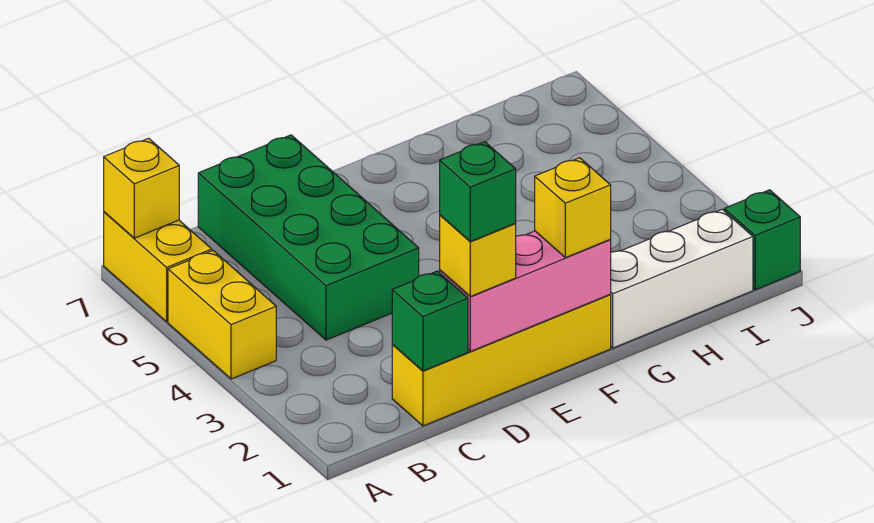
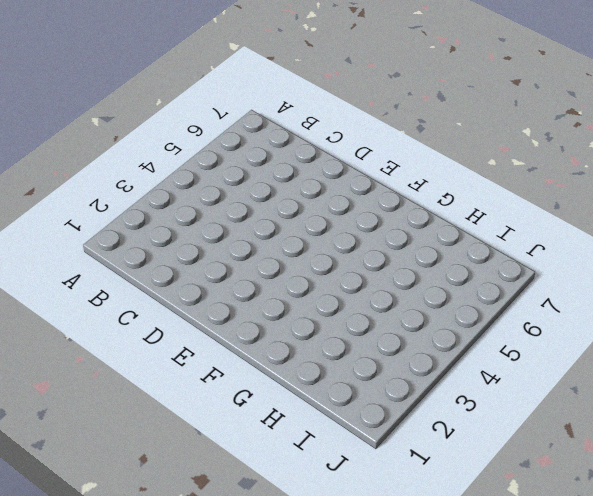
none -> yellow 1x2 brick [168,251,276,379]
none -> yellow 1x2 brick [104,212,212,322]
none -> yellow 1x4 brick [392,295,611,426]

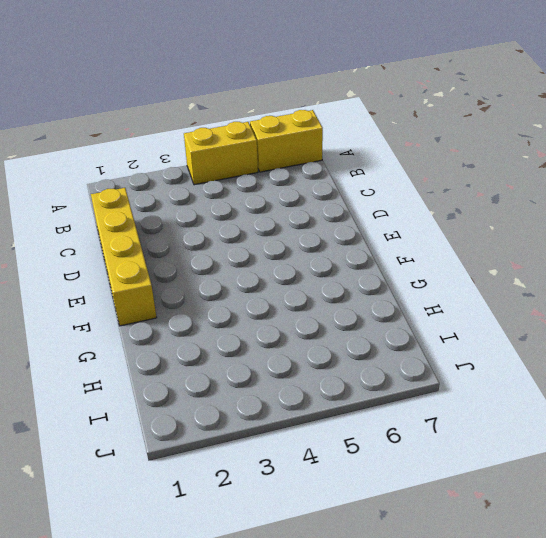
none -> green 2x4 brick [198,135,419,340]
none -> white 1x3 brick [610,209,753,348]
none -> green 1x1 brick [724,190,800,290]

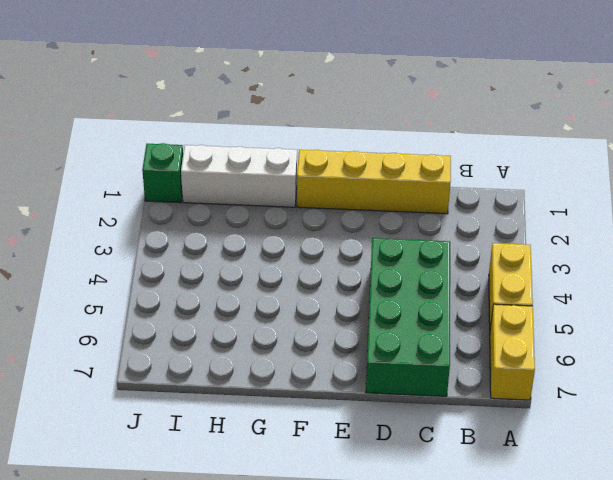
none -> yellow 1x1 brick [104,138,179,238]
none -> green 1x1 brick [392,271,468,371]
none -> pink 1x3 brick [440,231,611,352]

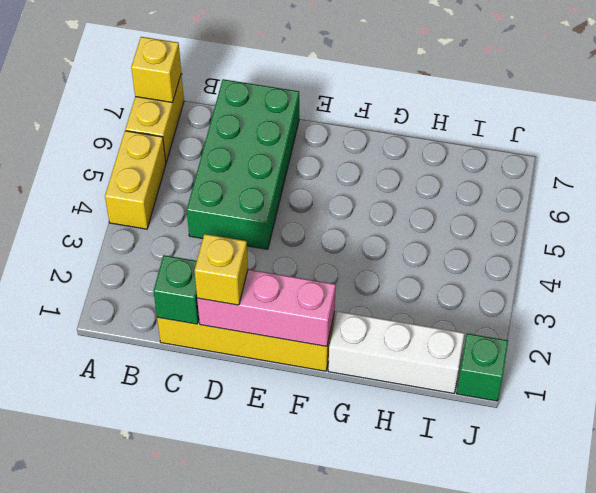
none -> yellow 1x1 brick [535,158,611,258]
none -> green 1x1 brick [440,142,516,242]

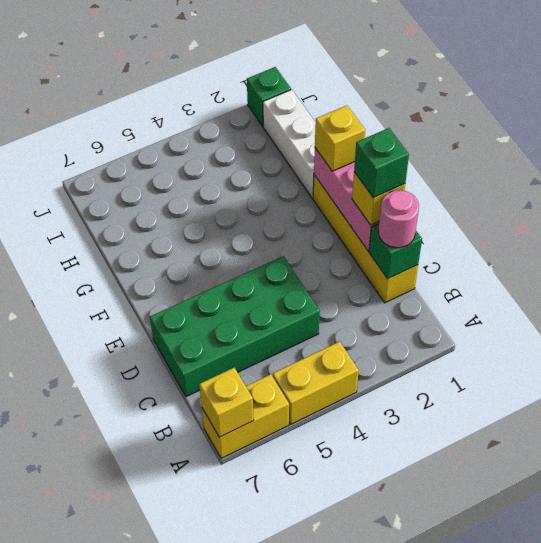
pink 1x1 round brick [378,190,419,248] -> none

